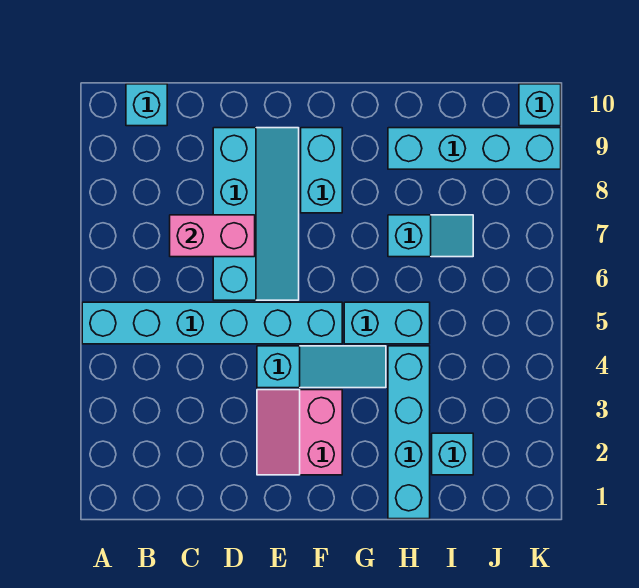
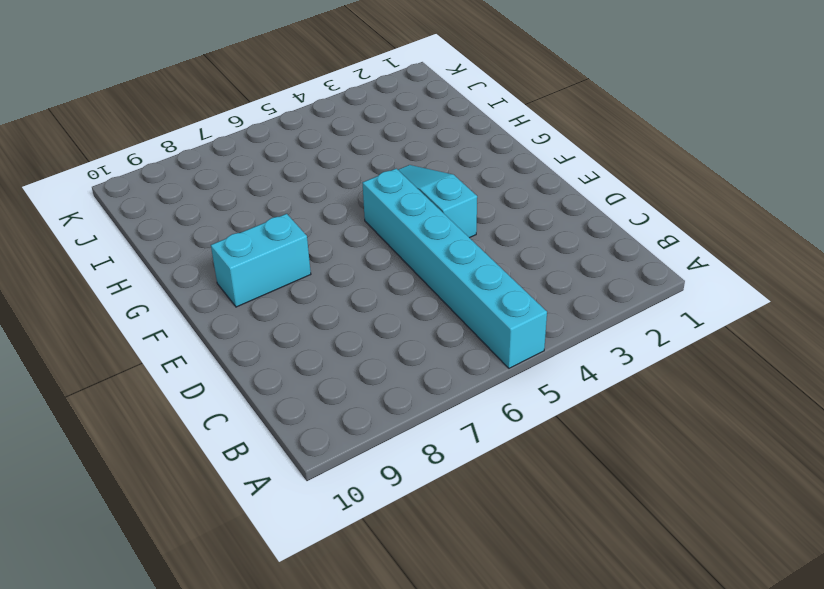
none -> cyan 1x1 brick [126,84,167,126]
none -> cyan 2x4 slope [213,128,299,300]
none -> pink 2x2 slope [257,390,342,475]

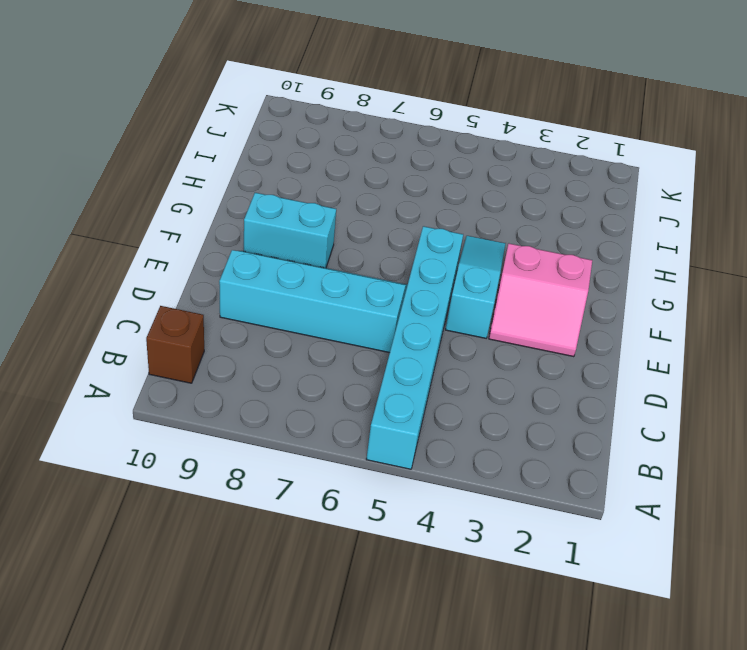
brown 1x1 brick [146,306,204,383] -> cyan 1x1 brick [126,84,167,126]
none -> cyan 1x2 brick [344,302,430,344]
none -> cyan 1x4 brick [388,346,430,519]
none -> cyan 1x2 slope [388,215,473,257]

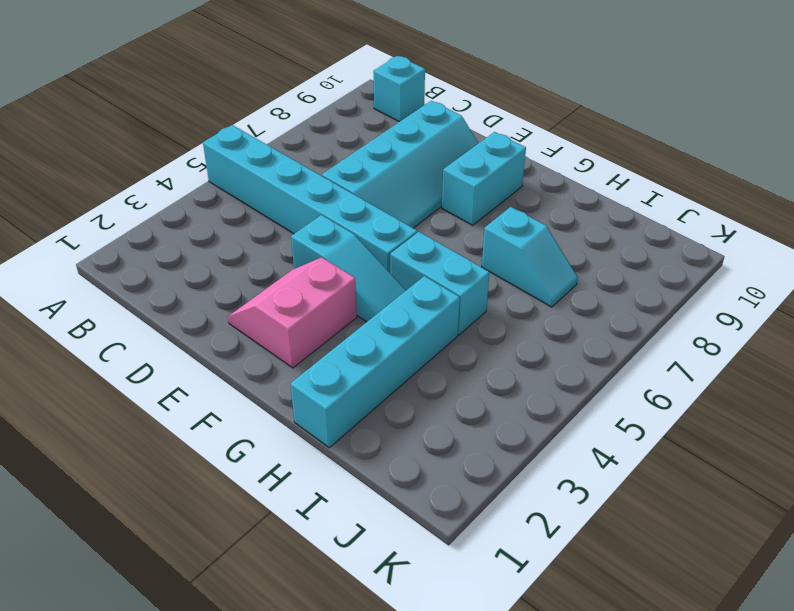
none -> cyan 1x4 brick [388,128,561,169]
none -> cyan 1x1 brick [432,433,473,475]
none -> cyan 1x1 brick [519,84,561,126]

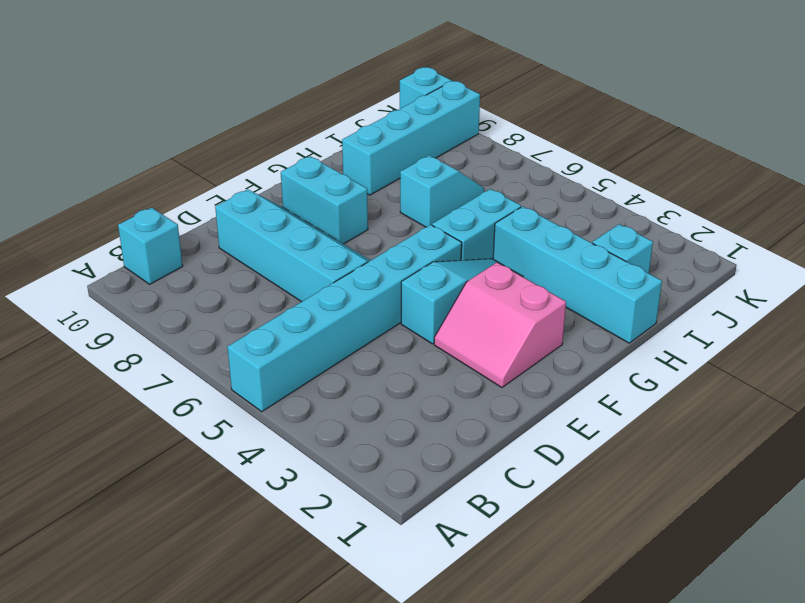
none -> pink 1x2 brick [170,215,255,257]

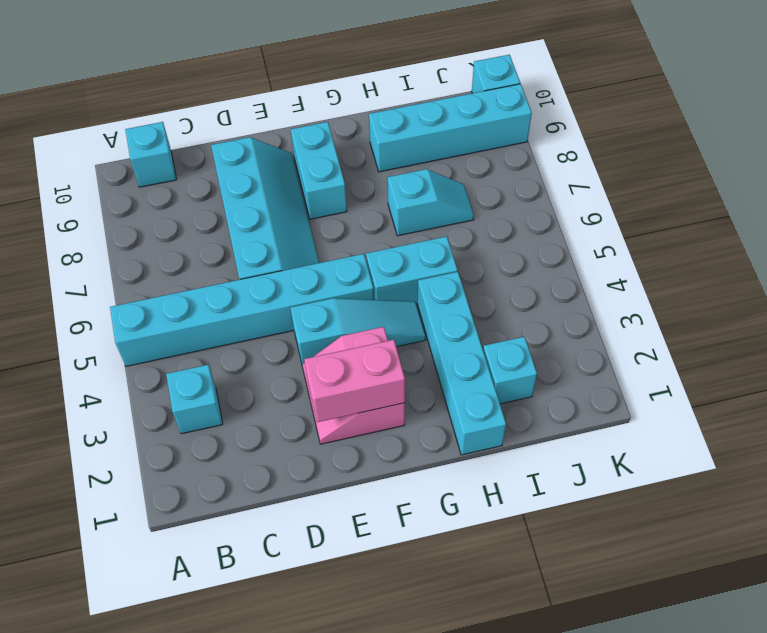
cyan 1x1 brick [166,365,223,434] -> none
pink 1x2 brick [304,340,405,422] -> pink 1x2 brick moved to [170,215,255,257]

